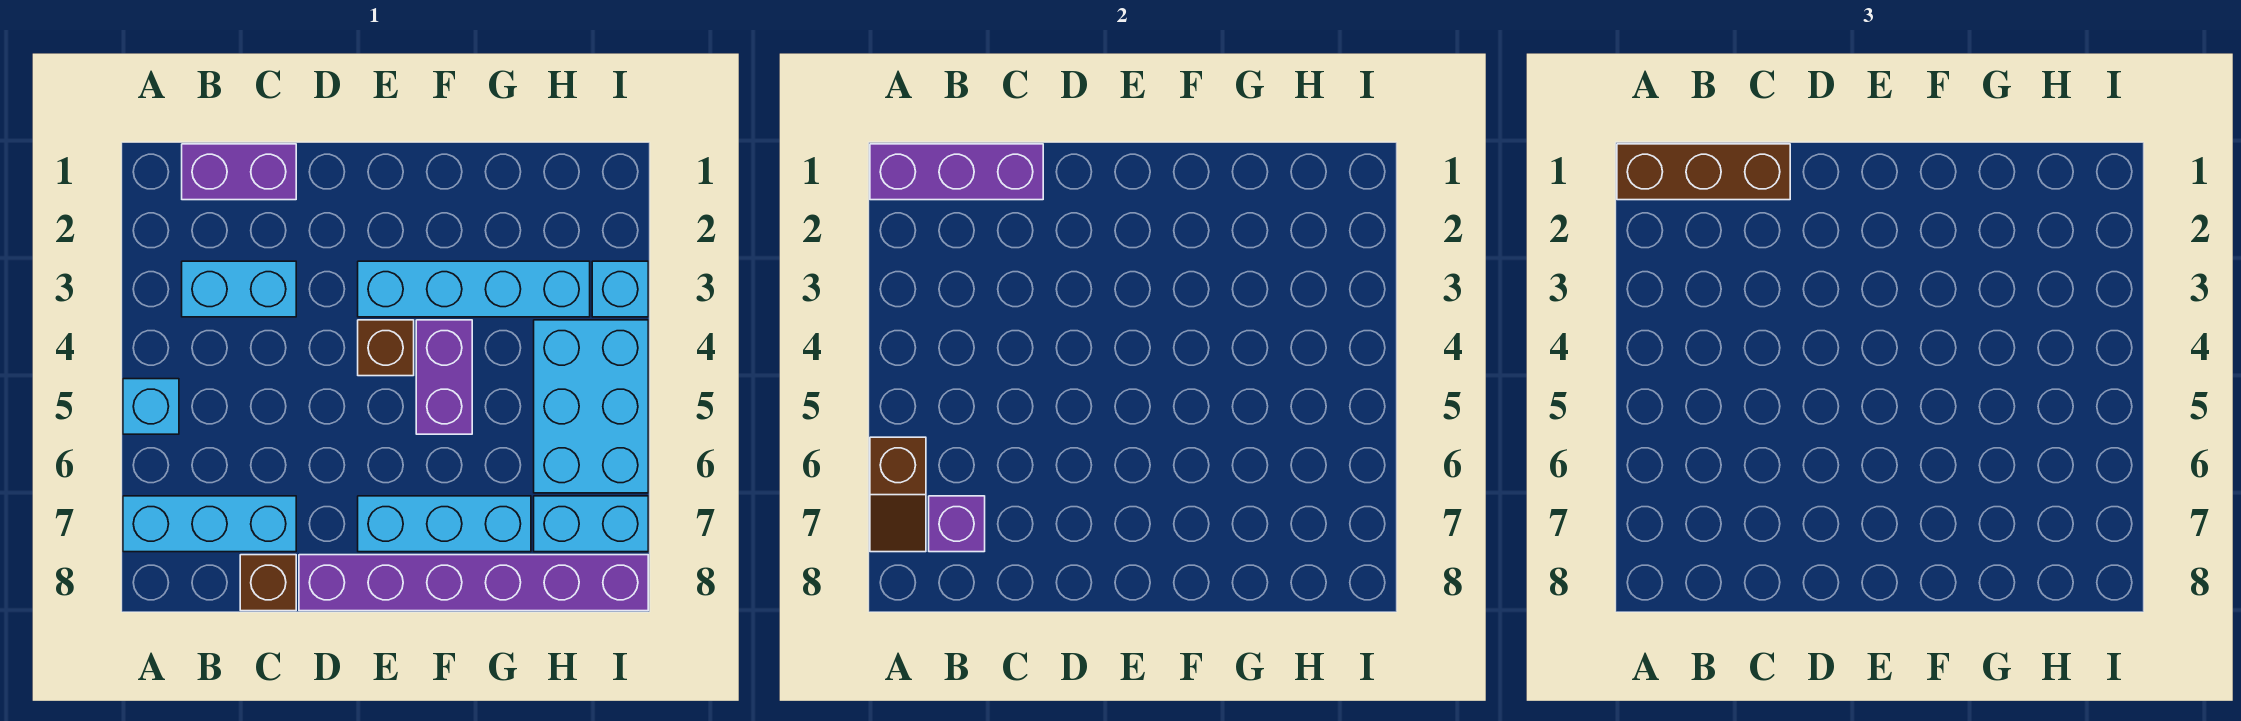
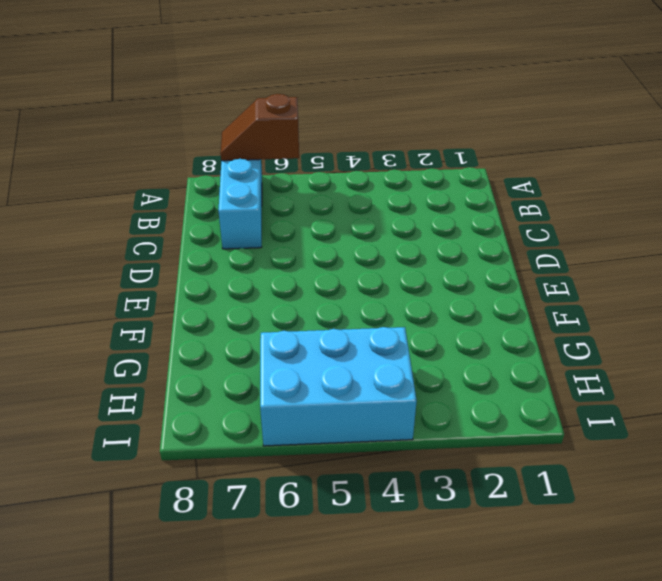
none -> cyan 1x1 brick [123,379,179,434]
none -> purple 1x2 brick [182,144,296,200]
none -> cyan 1x2 brick [182,261,296,317]

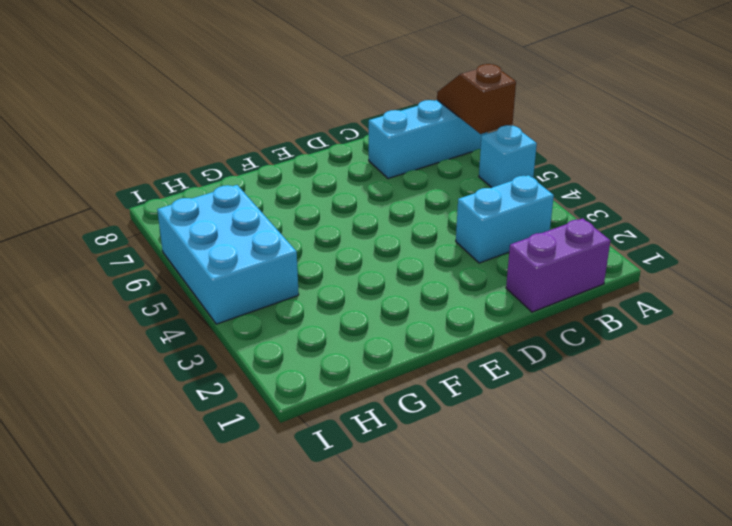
none -> brown 1x1 brick [240,555,296,611]
none -> purple 1x6 brick [299,555,648,611]
none -> cyan 1x4 brick [358,261,590,317]

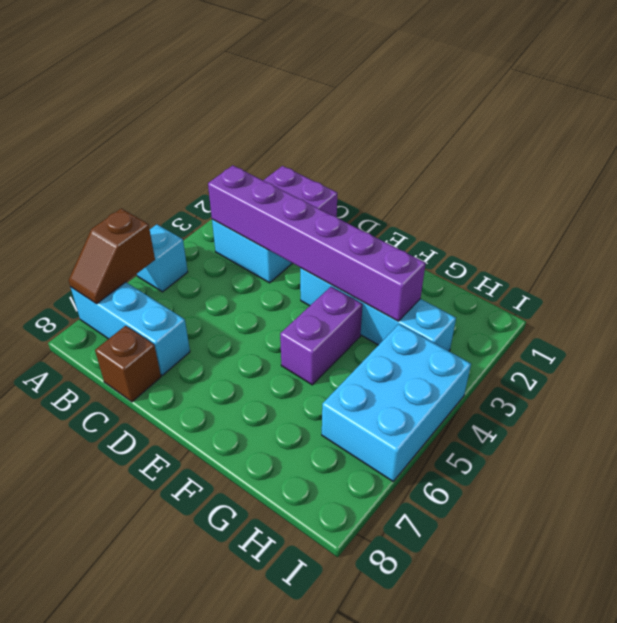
purple 1x6 brick [208,165,426,321] -> purple 1x6 brick moved to [299,555,648,611]
none -> brown 1x1 brick [358,320,414,376]
none -> cyan 1x3 brick [358,496,531,552]
none -> cyan 1x2 brick [534,496,648,552]

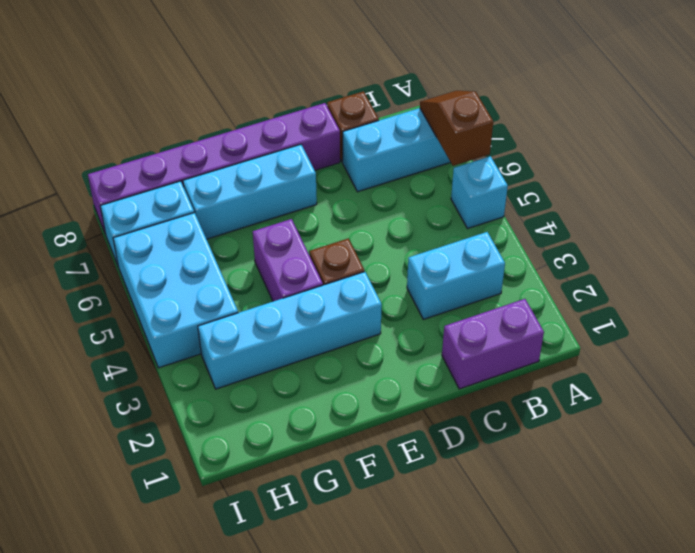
none -> cyan 1x1 brick [592,261,648,317]
none -> purple 1x3 brick [870,144,1043,200]
none -> purple 1x1 brick [929,496,985,552]

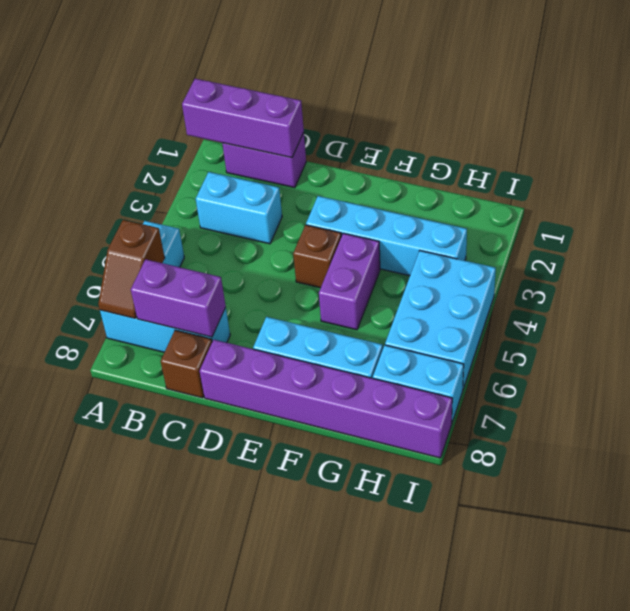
purple 1x2 brick [131,259,226,337] -> purple 1x1 brick [929,496,985,552]
none -> cyan 1x1 brick [592,261,648,317]
none -> brown 1x3 brick [1617,144,1790,200]

